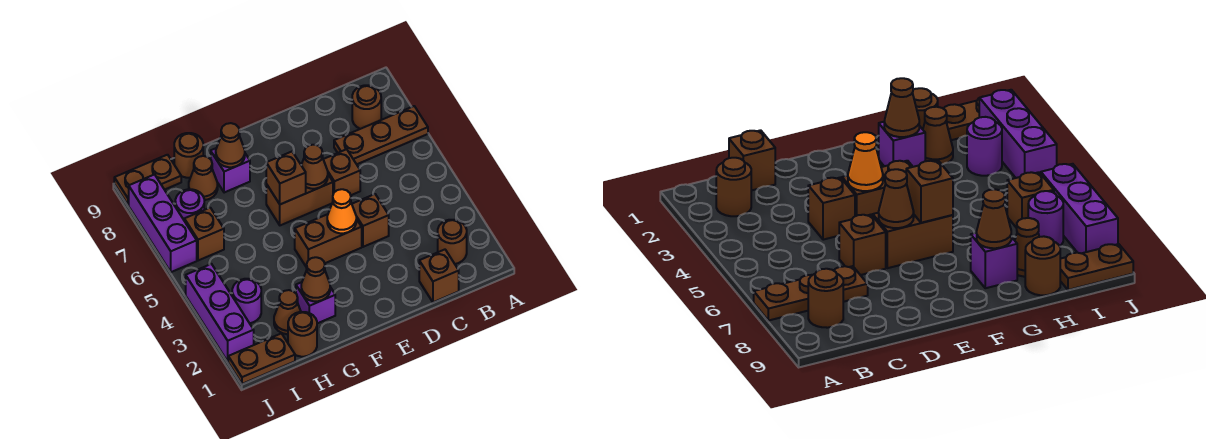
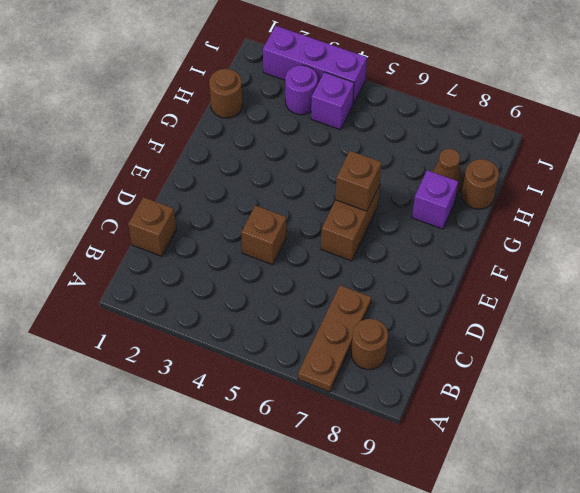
purple 1x1 brick [311,72,354,130] -> purple 1x1 brick moved to [296,282,335,323]
none -> brown 1x1 round brick [438,220,467,264]
none -> brown 1x1 brick [323,149,360,195]
none -> brown 1x2 brick [295,214,362,266]

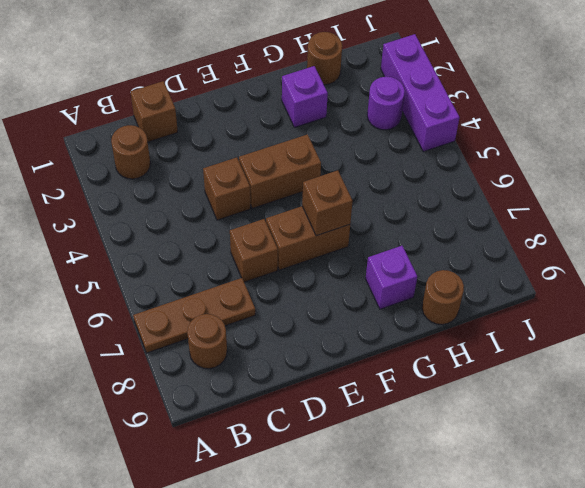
none -> brown 1x1 cone [274,290,301,334]
none -> brown 1x1 cone [189,156,218,200]
none -> brown 1x2 plate [228,333,295,384]

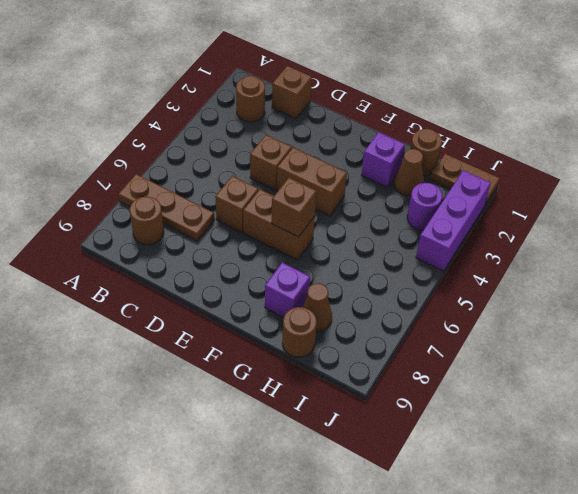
none -> brown 1x1 brick [184,208,224,261]
none -> purple 1x1 round brick [175,189,204,220]
none -> brown 1x2 plate [114,155,181,205]

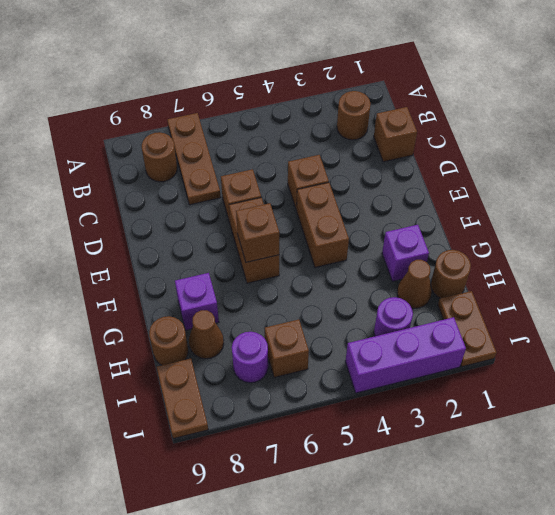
none -> purple 1x3 brick [129,175,197,272]
none -> orange 1x1 cone [327,189,356,233]
none -> brown 1x1 cone [301,145,328,189]

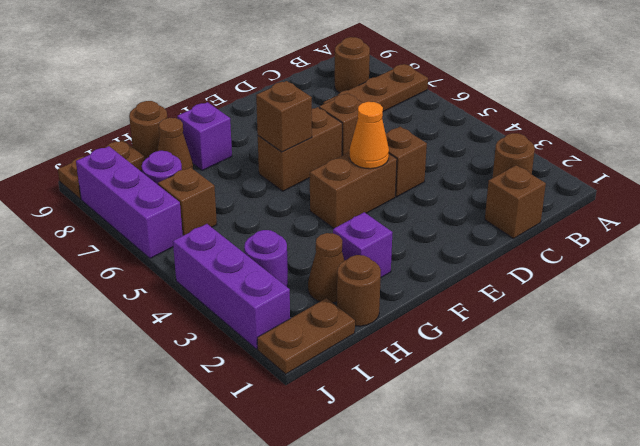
none -> brown 1x1 cone [301,145,328,189]
none -> brown 1x1 cone [301,257,330,301]
none -> brown 1x1 cone [216,123,245,167]

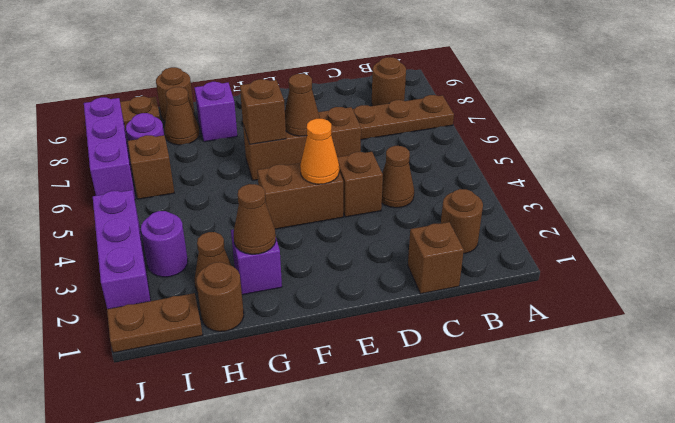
brown 1x1 cone [382,146,414,208] -> brown 1x1 cone moved to [216,123,245,167]

